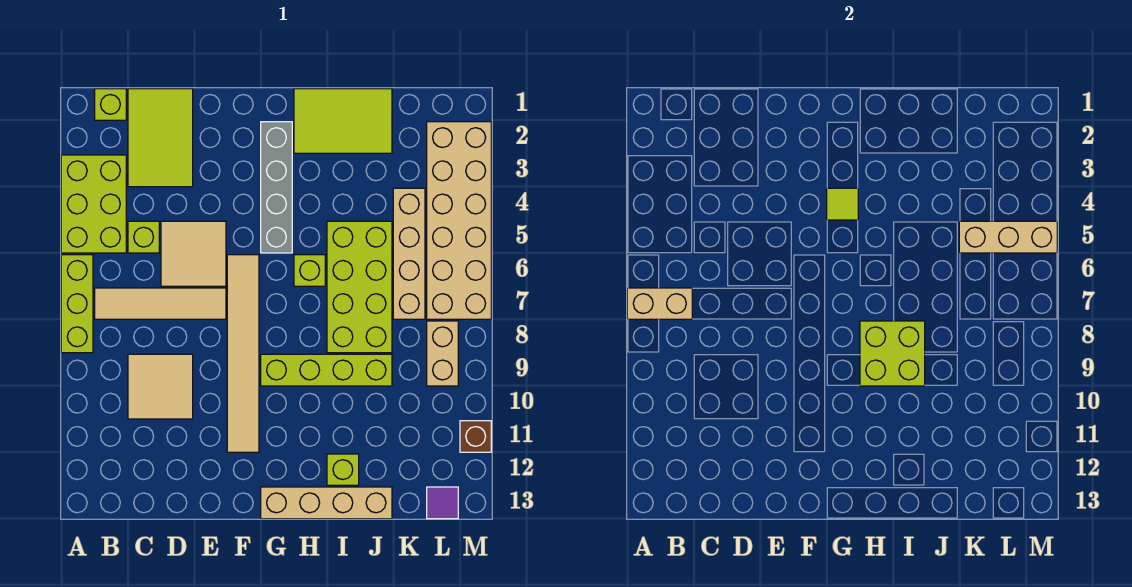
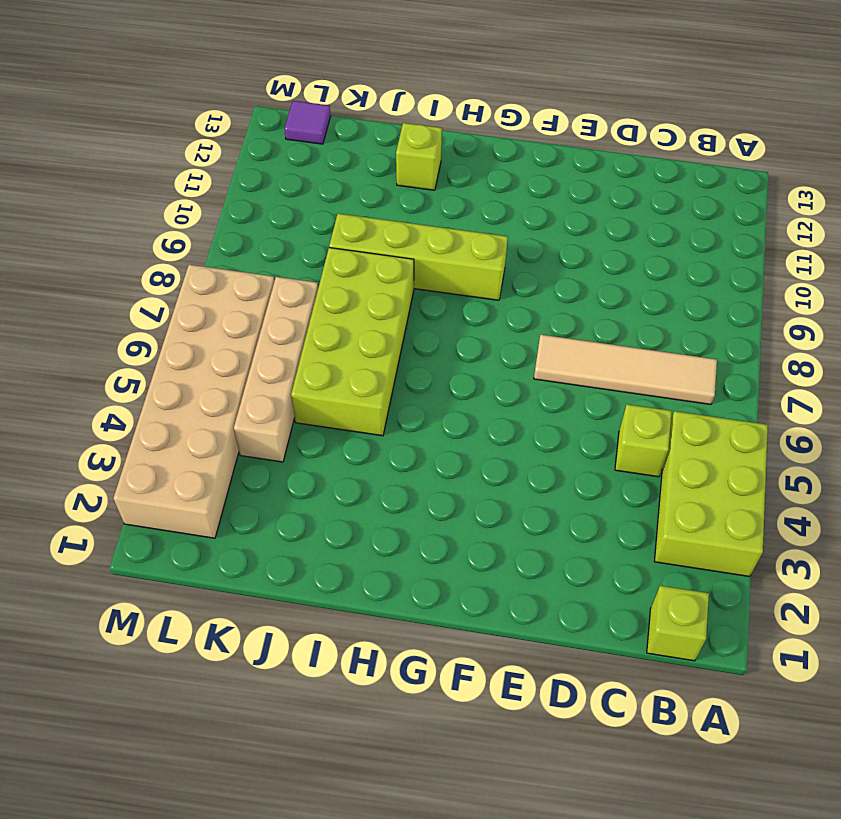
none -> lime 1x3 brick [61,255,93,353]
none -> lime 2x3 tile [128,89,193,187]
none -> tan 2x2 tile [128,354,193,419]

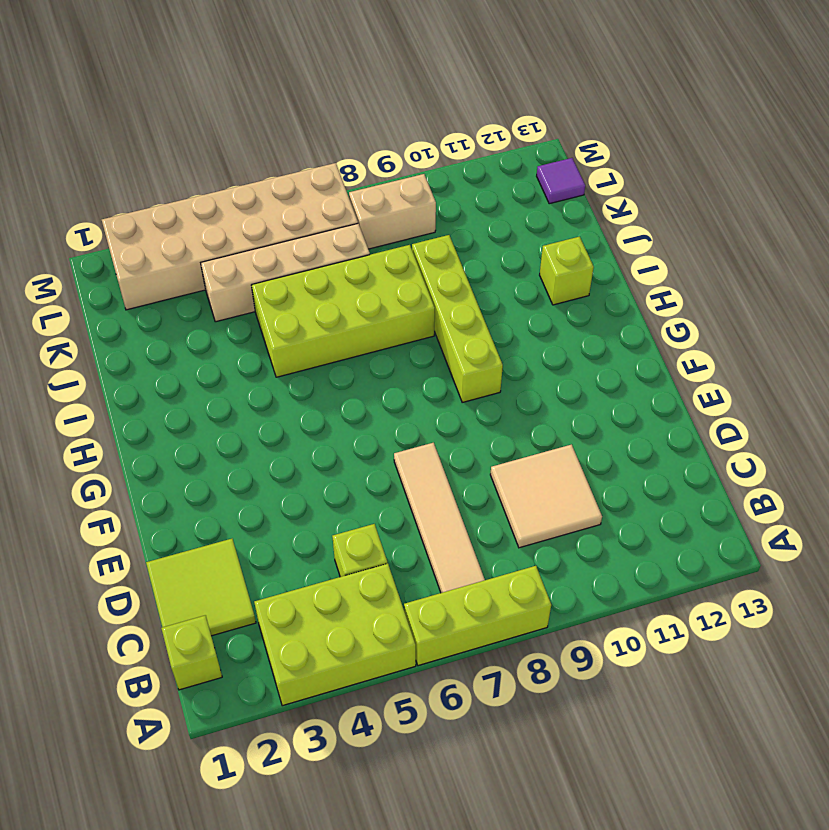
lime 2x2 tile [146,539,256,636] -> lime 2x3 tile [128,89,193,187]
none -> tan 2x2 tile [161,221,226,286]
none -> tan 1x6 tile [227,255,259,452]
none -> grey 1x4 brick [261,122,292,253]

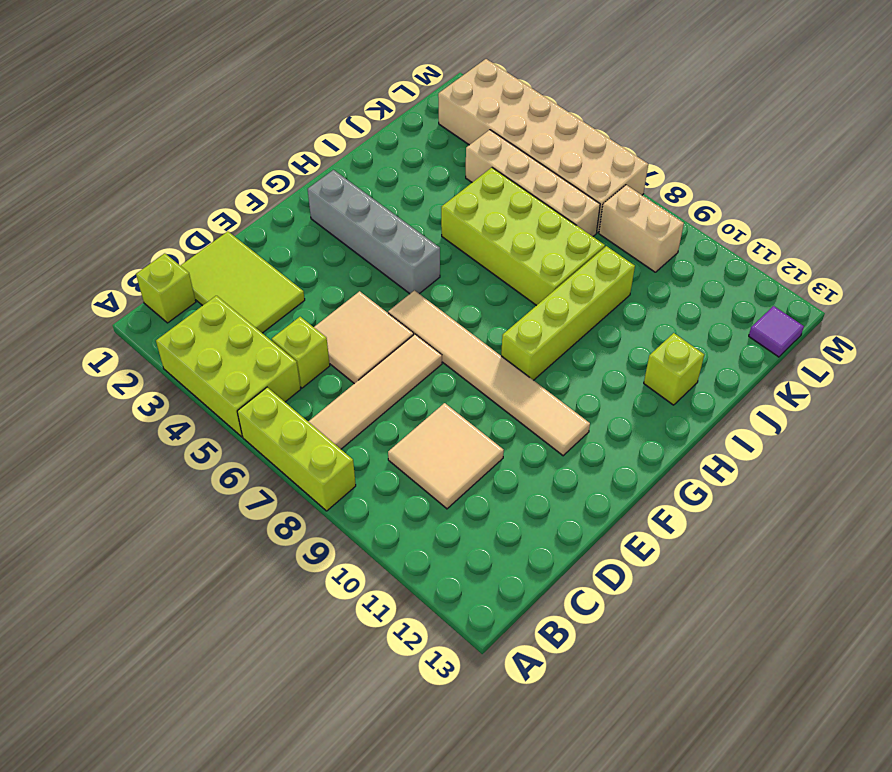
none -> tan 1x4 brick [261,487,392,519]
none -> lime 2x3 tile [294,89,392,153]
none -> lime 1x1 brick [294,255,325,286]

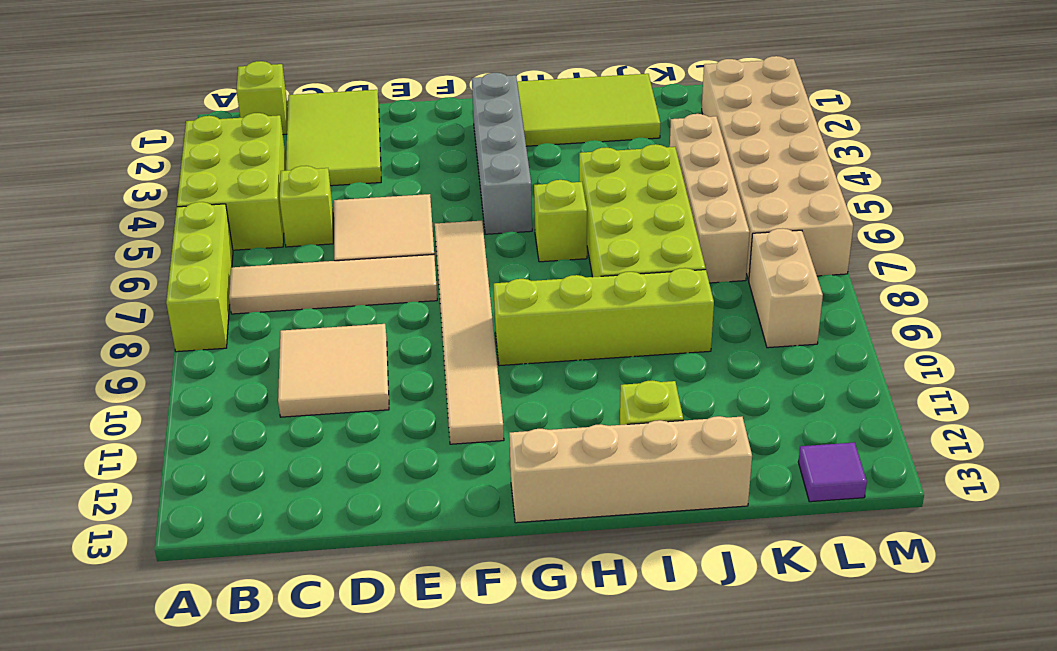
none -> brown 1x1 brick [460,421,491,452]
none -> tan 1x2 brick [627,288,692,319]
none -> lime 1x1 tile [827,188,858,220]

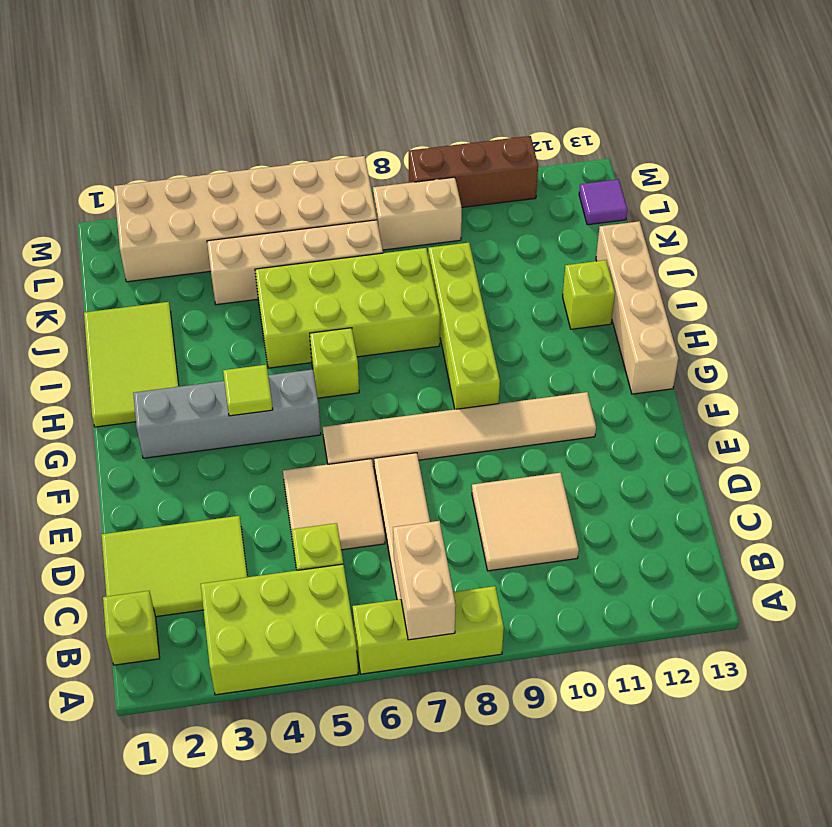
brown 1x3 brick [409,136,538,207] -> brown 1x1 brick [460,421,491,452]
none -> lime 2x2 brick [860,321,925,386]
none -> tan 1x3 brick [959,221,1057,253]

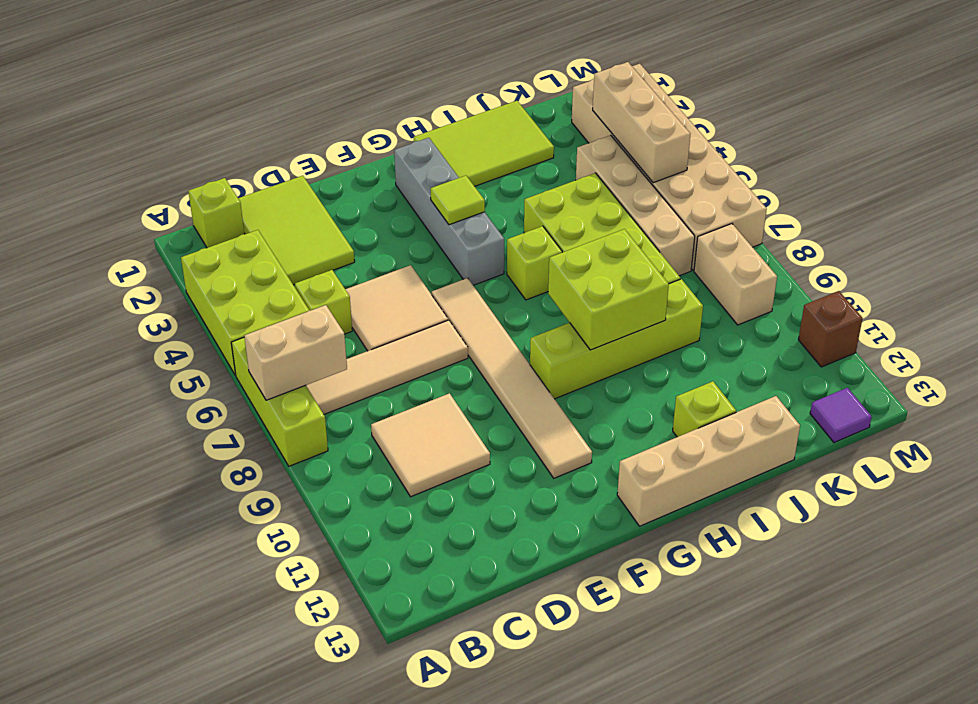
tan 1x3 brick [593,62,690,183] -> tan 1x3 brick turned to [959,221,1057,253]

